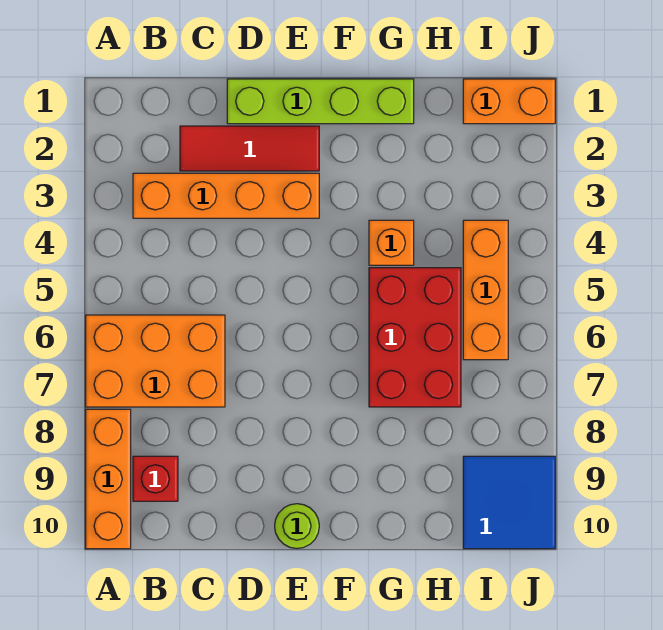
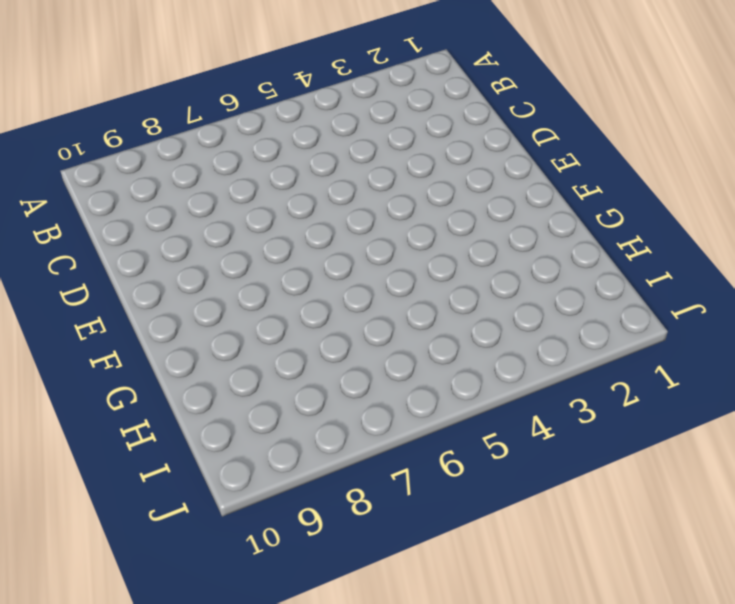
none -> orange 2x3 brick [86,315,225,407]
none -> orange 1x3 brick [86,409,131,549]
none -> orange 1x4 brick [133,173,319,218]

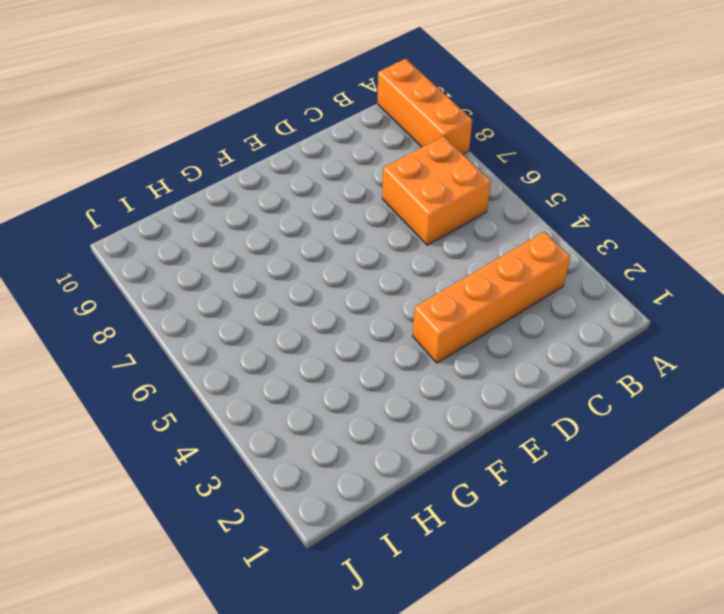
orange 2x2 brick [382,136,491,245] -> orange 2x3 brick [86,315,225,407]
none -> red 1x1 brick [133,456,178,501]
none -> red 1x3 tile [180,126,319,171]
none -> lime 1x4 brick [227,79,414,124]

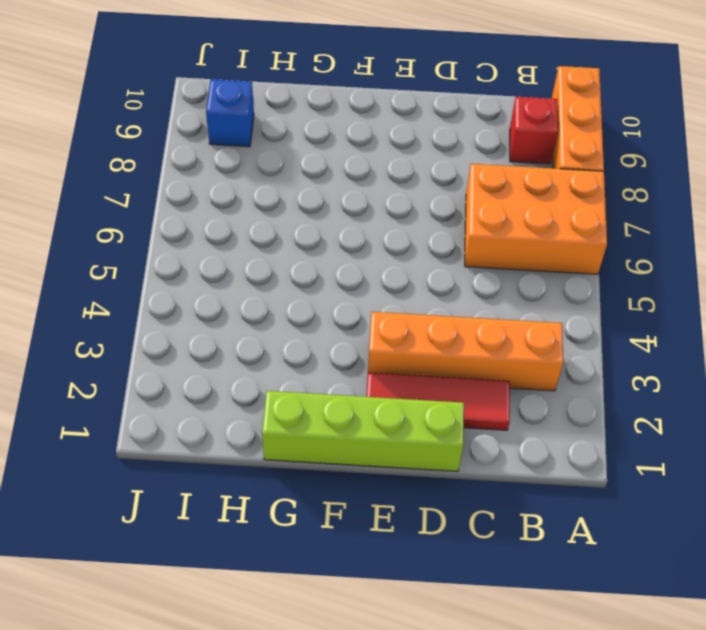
blue 1x1 brick [206,79,254,147] -> blue 2x2 tile [463,456,555,549]
none -> lime 1x1 round brick [275,504,319,548]
none -> orange 1x1 brick [369,220,414,265]
none -> red 2x3 brick [369,268,461,407]

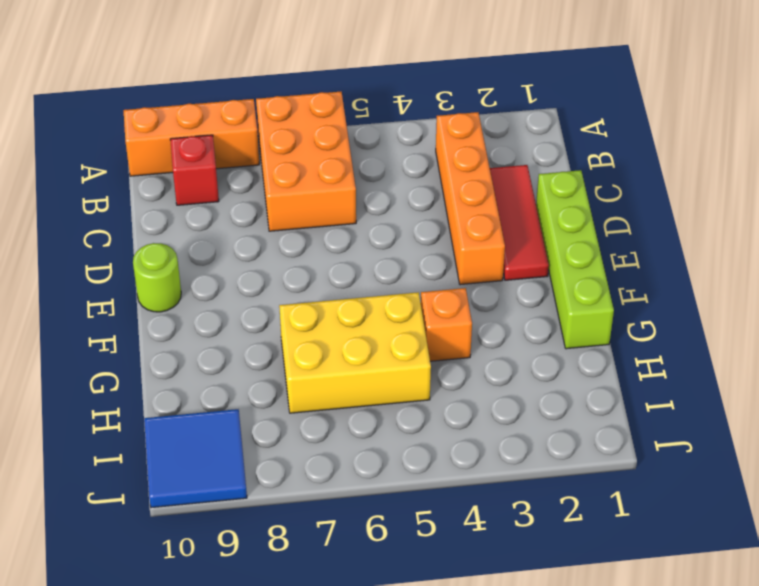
yellow 2x3 brick [279,292,431,413] -> red 2x3 brick [369,268,461,407]
none -> orange 1x2 brick [463,79,555,124]
none -> orange 1x3 brick [463,220,508,360]

